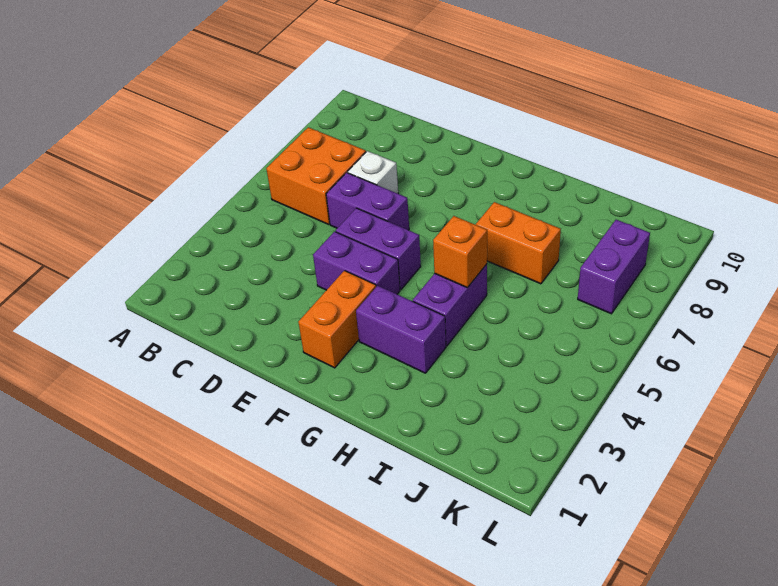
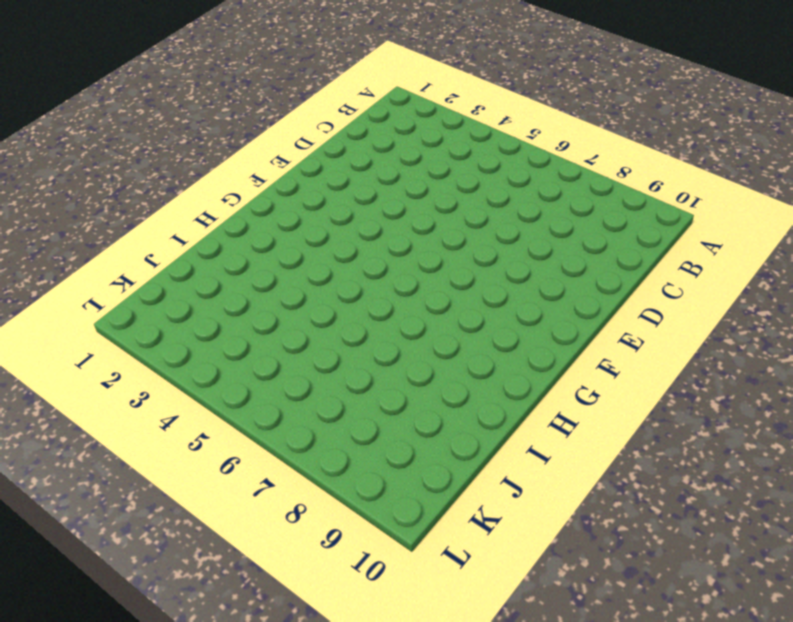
none -> orange 2x2 brick [266,127,366,224]
none -> purple 1x2 brick [326,173,409,230]

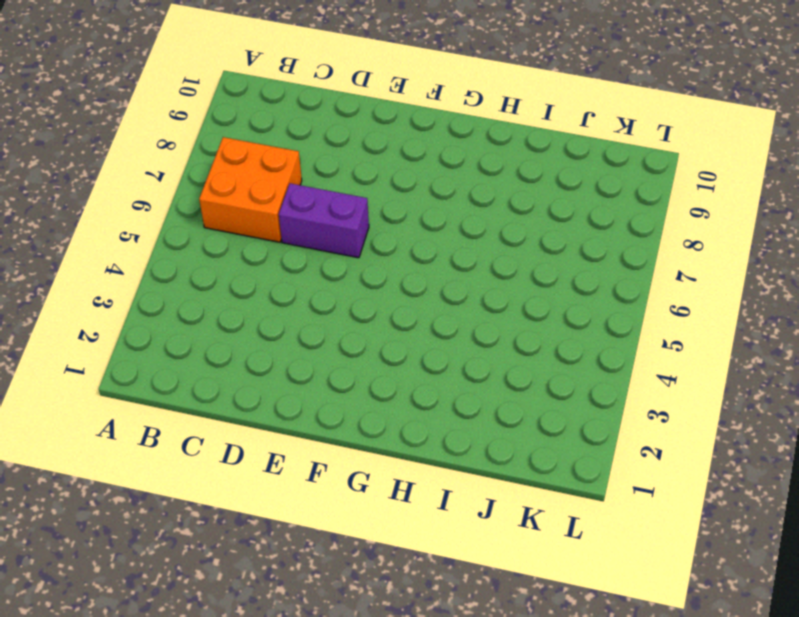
none -> white 1x1 brick [348,151,398,194]
none -> purple 1x2 brick [313,232,400,294]

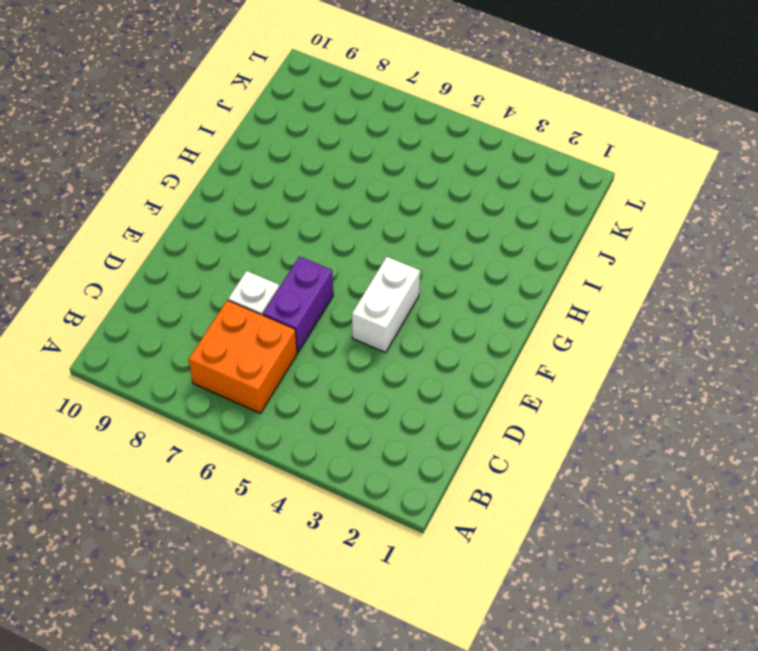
white 1x2 brick [352,257,420,353] -> purple 1x2 brick [313,232,400,294]
none -> purple 1x2 brick [336,208,421,289]
none -> orange 1x2 brick [298,271,376,368]

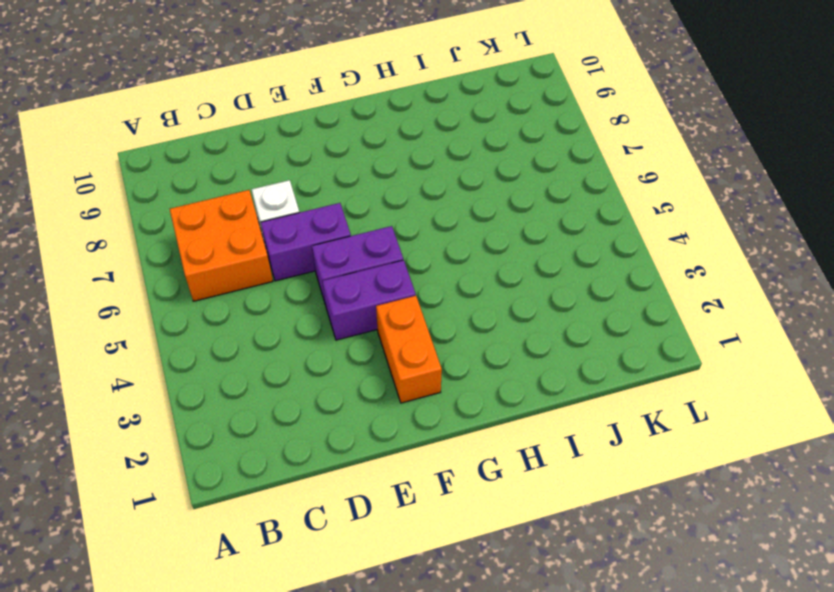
none -> purple 1x2 brick [356,286,446,373]
none -> purple 1x2 brick [413,264,487,346]

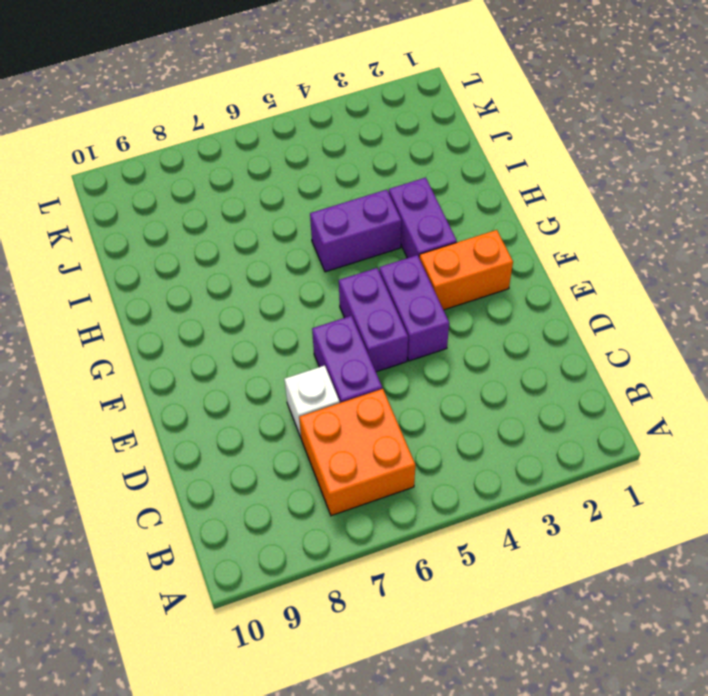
none -> orange 1x2 brick [476,202,561,284]
none -> purple 1x2 brick [578,220,650,314]

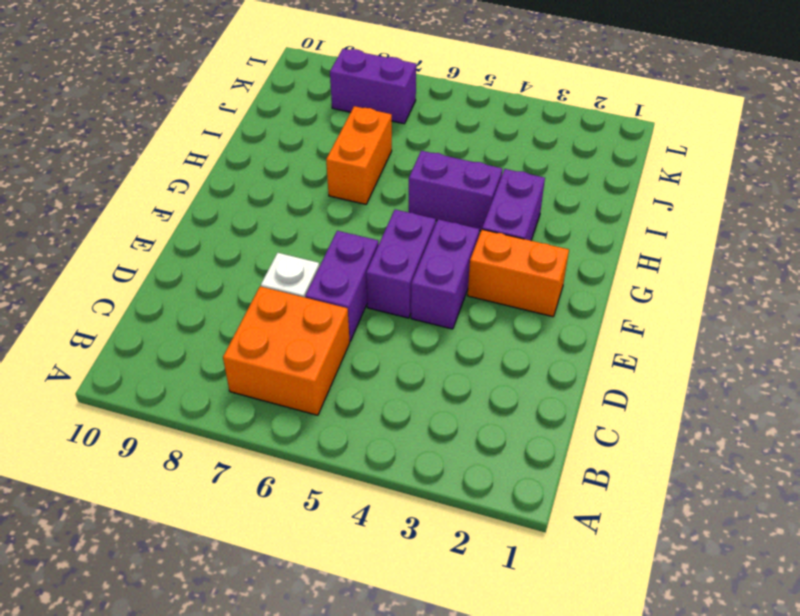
none -> orange 1x1 brick [433,216,487,288]

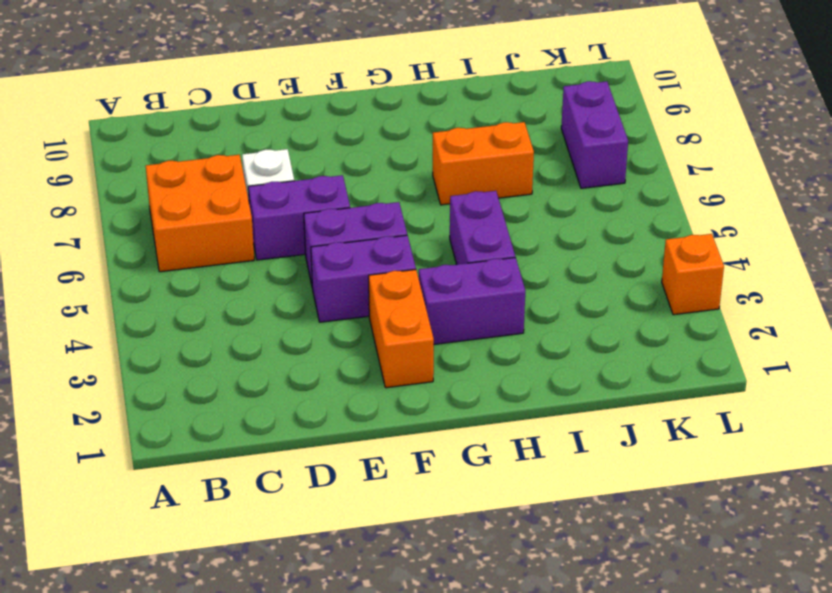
orange 1x1 brick [662,234,724,315] -> orange 1x1 brick moved to [433,216,487,288]

